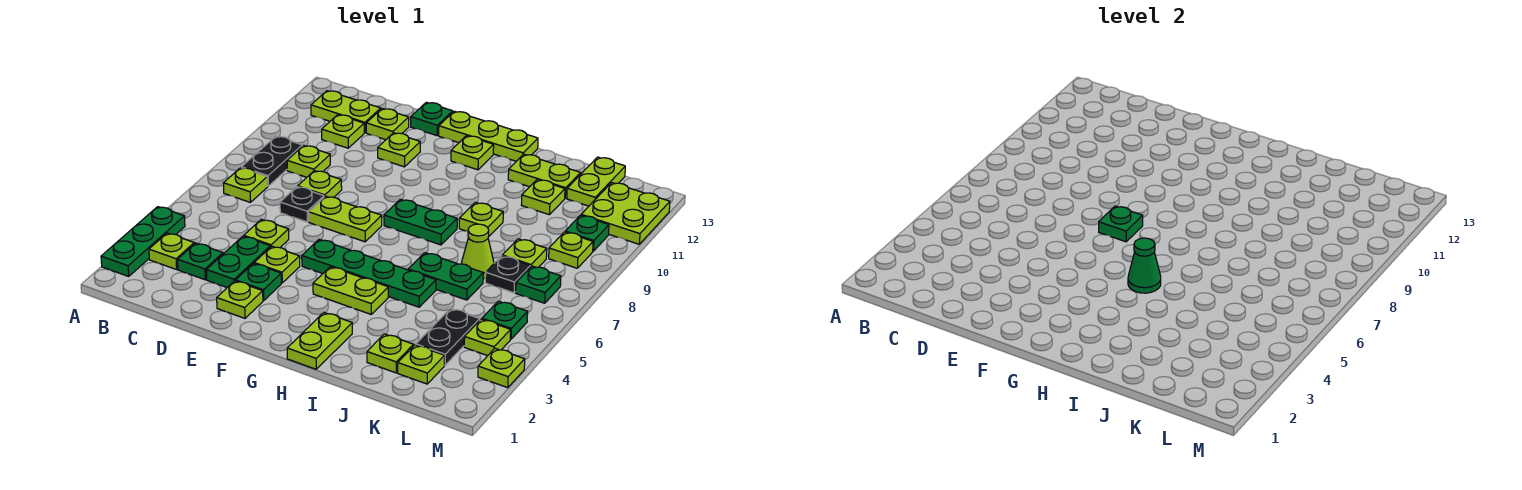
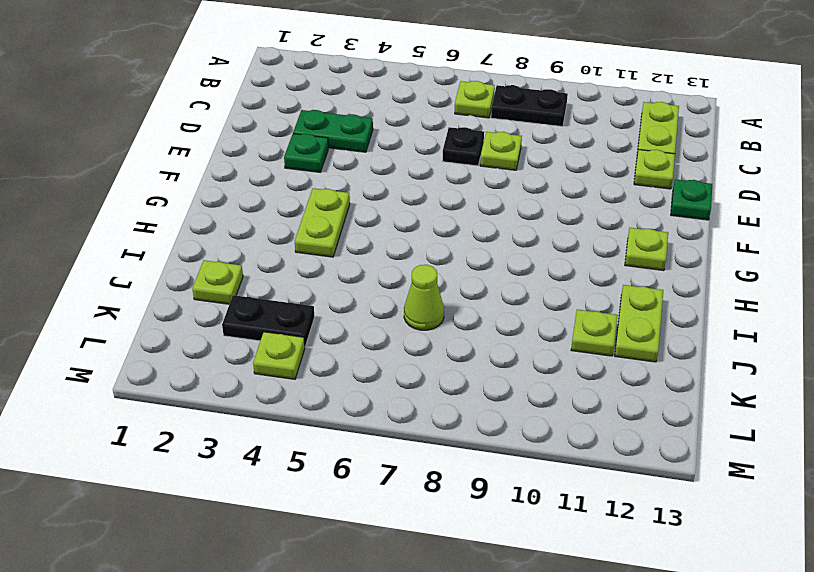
none -> green 1x3 plate [101,207,185,276]
none -> lime 1x1 plate [149,233,194,269]
none -> green 1x1 plate [178,243,223,280]
none -> lime 1x1 plate [287,146,330,177]

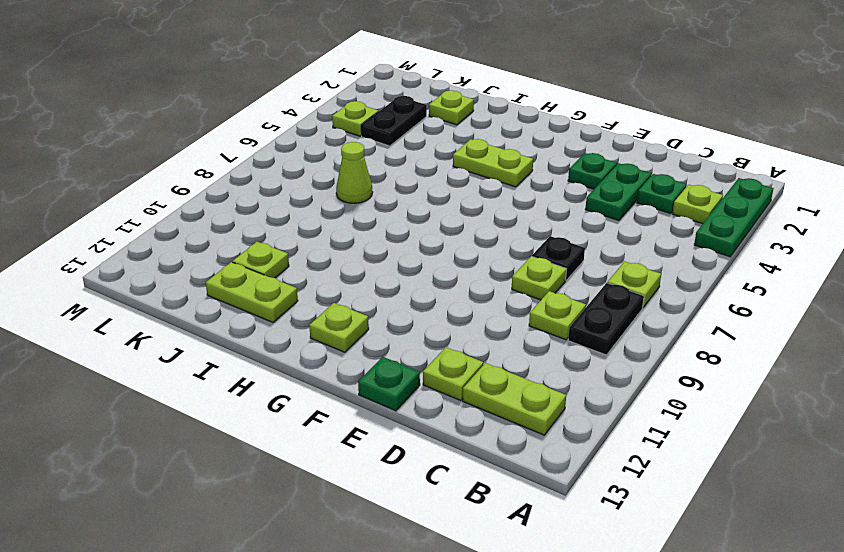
none -> lime 1x1 plate [322,115,364,148]
none -> lime 1x1 plate [244,219,289,248]
none -> lime 1x1 plate [217,281,263,318]
none -> lime 1x1 plate [254,246,300,283]

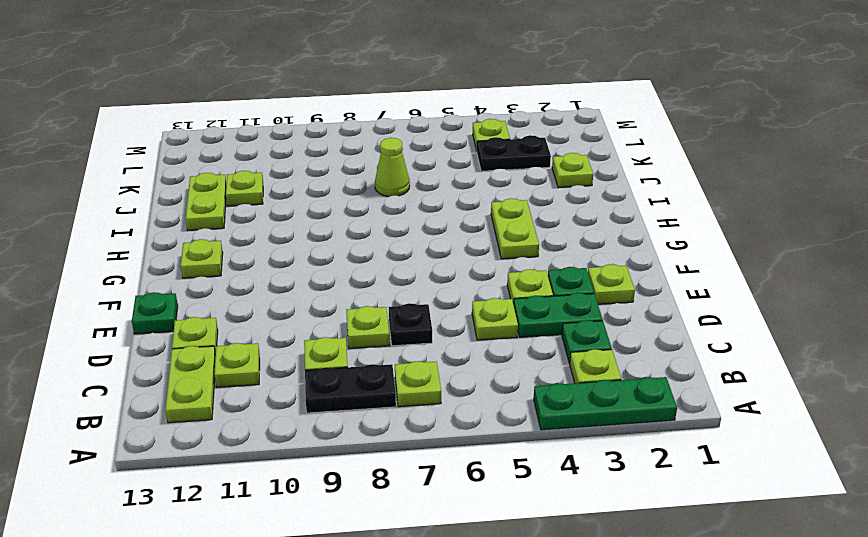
none -> lime 1x2 plate [309,196,382,242]
none -> lime 1x1 plate [378,133,420,167]
none -> green 1x4 plate [302,239,436,307]
none -> lime 1x3 plate [439,111,538,161]

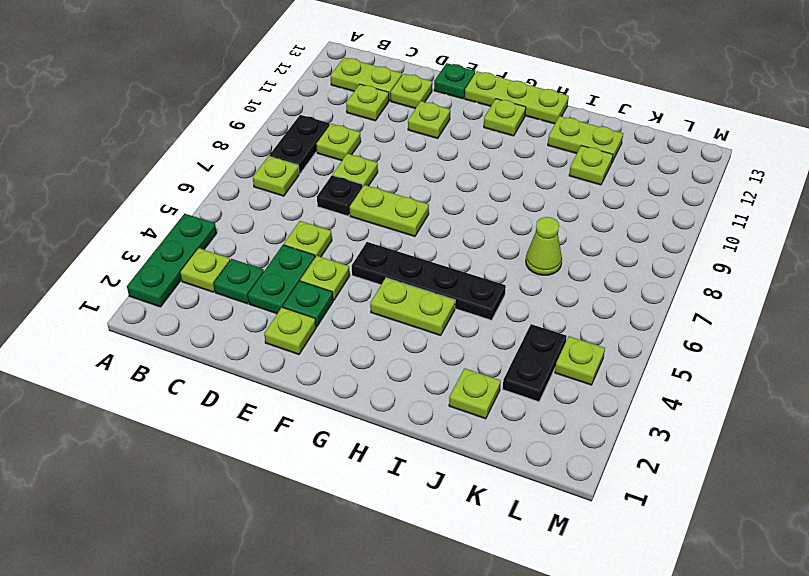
black 1x4 plate [352,242,506,320] -> green 1x4 plate [302,239,436,307]
none -> green 1x2 plate [384,199,457,245]
none -> lime 1x2 plate [287,313,352,369]
none -> green 1x2 plate [408,253,483,300]
none -> lime 1x1 plate [459,202,503,236]

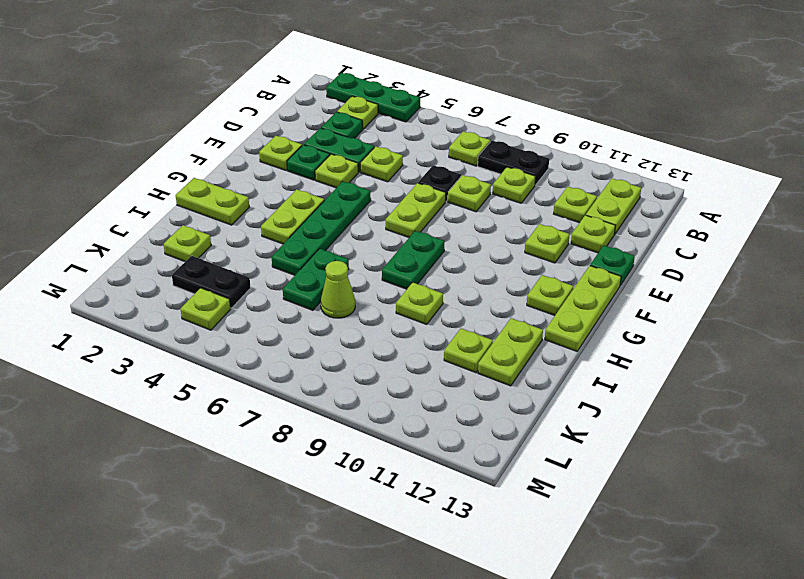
none -> lime 1x1 plate [398,345,445,384]
none -> black 1x1 plate [485,256,530,293]
none -> lime 1x1 plate [502,239,547,267]
none -> lime 1x2 plate [567,157,625,206]

